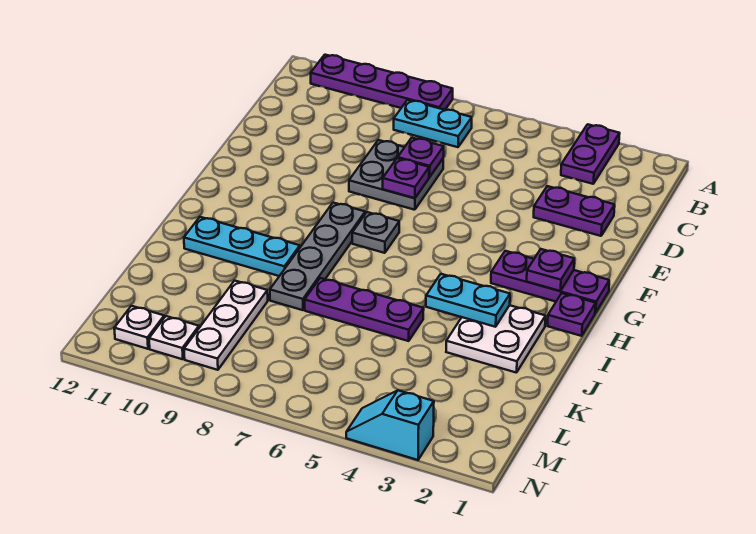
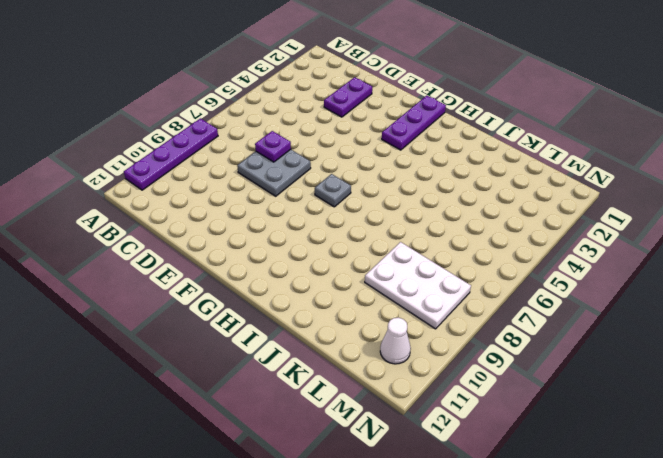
white 2x3 plate [365,242,471,329] -> white 1x3 plate [184,281,268,370]
white 1x1 cone [380,318,411,364] -> white 1x1 plate [114,306,164,349]
none -> purple 1x2 plate [561,124,620,184]
none -> cyan 1x2 plate [394,100,472,147]
none -> grey 1x4 plate [270,203,365,310]

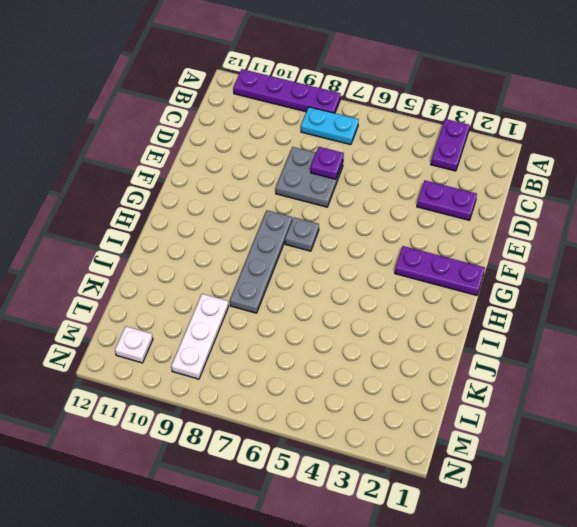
none -> purple 1x1 plate [548,293,596,336]
none -> white 2x2 plate [446,305,545,373]
none -> cyan 1x3 plate [184,217,300,276]

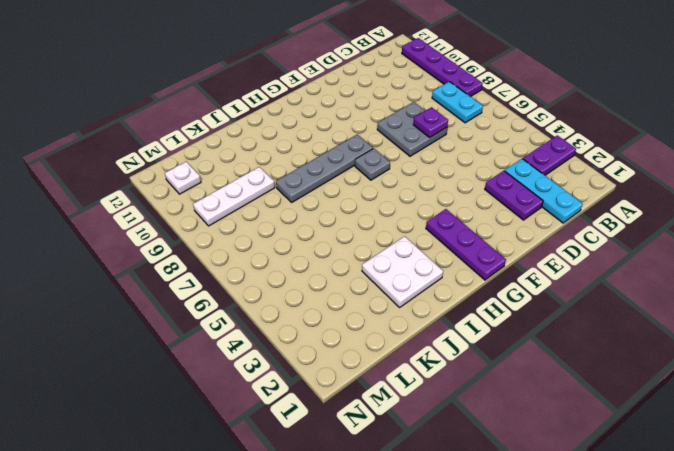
cyan 1x3 plate [505,159,583,223] -> cyan 1x3 plate moved to [184,217,300,276]
none -> purple 1x1 plate [548,293,596,336]
none -> purple 1x3 plate [305,278,424,341]
none -> white 1x1 plate [149,316,199,359]

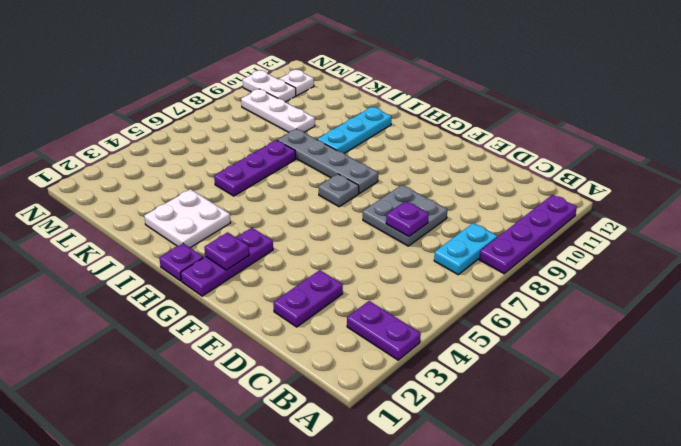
white 1x2 plate [243,70,296,102] -> white 1x1 plate [149,316,199,359]
none -> cyan 1x2 slope [346,390,434,460]
none -> purple 1x1 plate [383,158,429,198]
none -> cyan 1x2 plate [426,274,510,327]

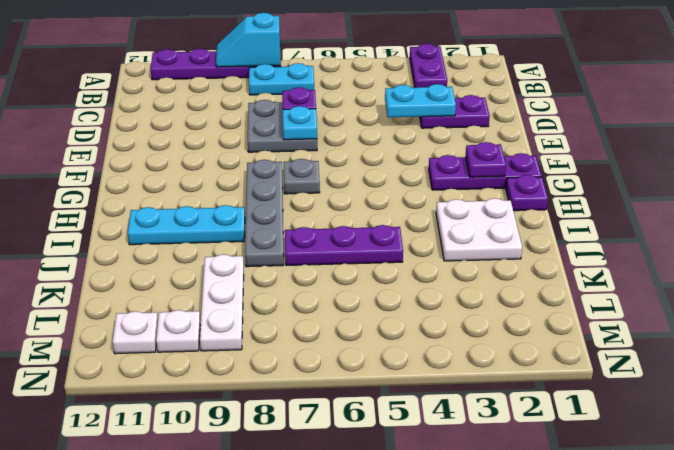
cyan 1x2 slope [216,13,280,67] -> cyan 1x2 slope moved to [346,390,434,460]
cyan 1x2 plate [385,84,456,117] -> cyan 1x2 plate moved to [426,274,510,327]
cyan 1x1 plate [283,106,317,140] -> purple 1x1 plate [383,158,429,198]

